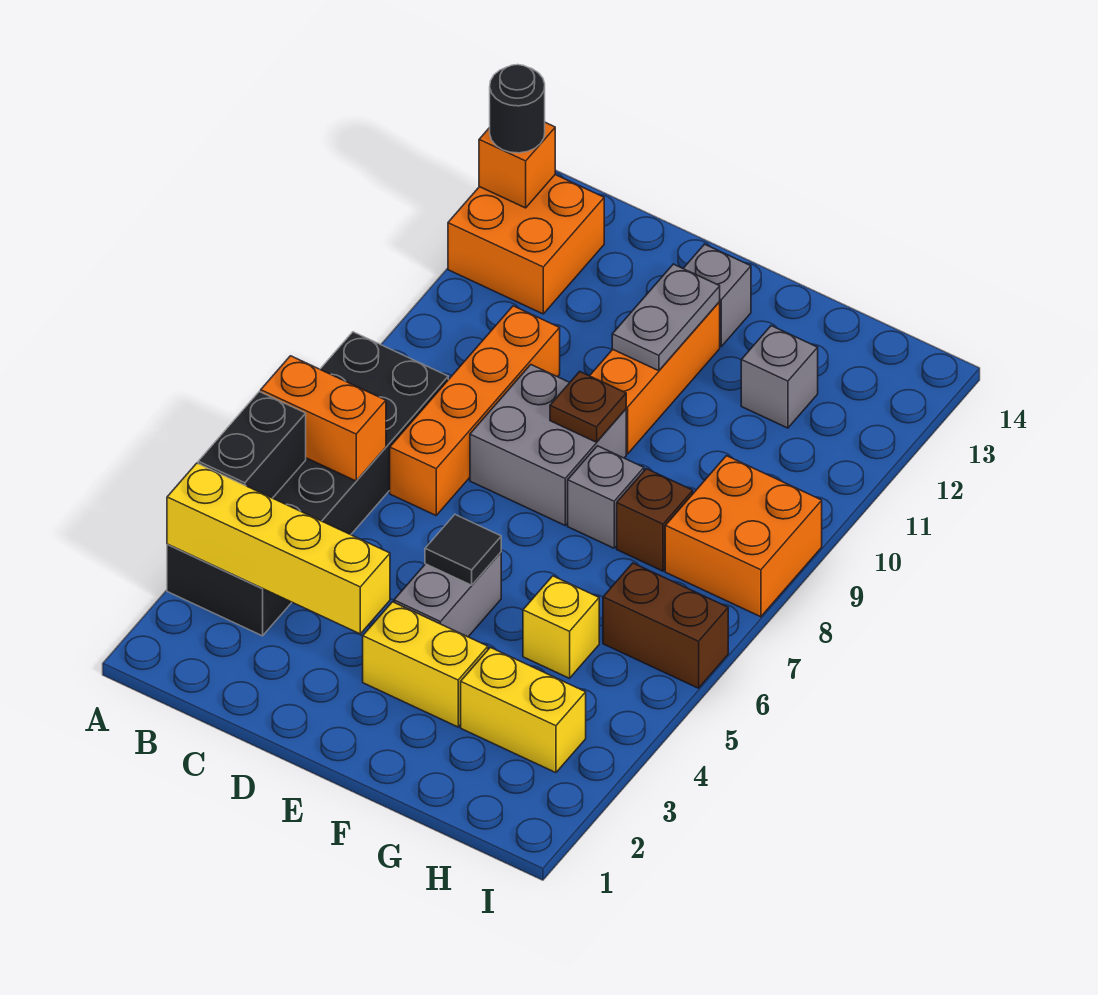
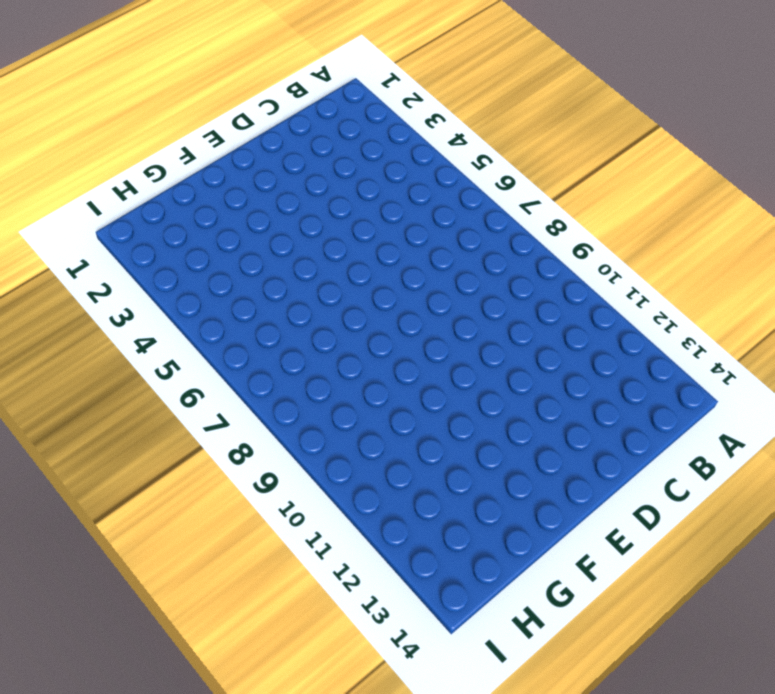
none -> black 2x6 brick [167,332,448,636]
none -> orange 2x2 brick [448,175,604,314]
none -> orange 1x4 brick [390,306,560,515]

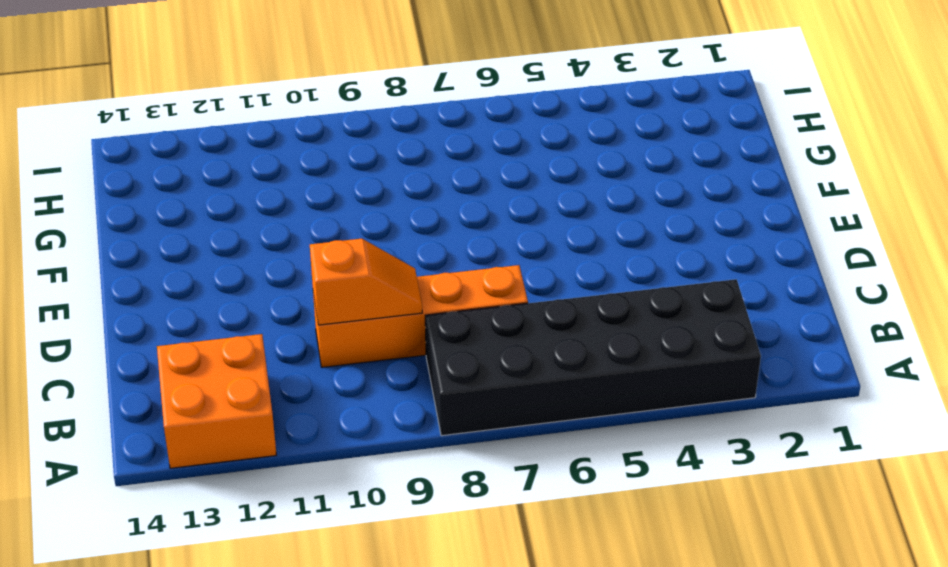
orange 1x2 slope [310,239,422,325] -> none
none -> grey 2x2 brick [470,365,626,525]
none -> yellow 1x2 brick [363,602,488,727]
none -> grey 1x2 brick [394,552,501,637]

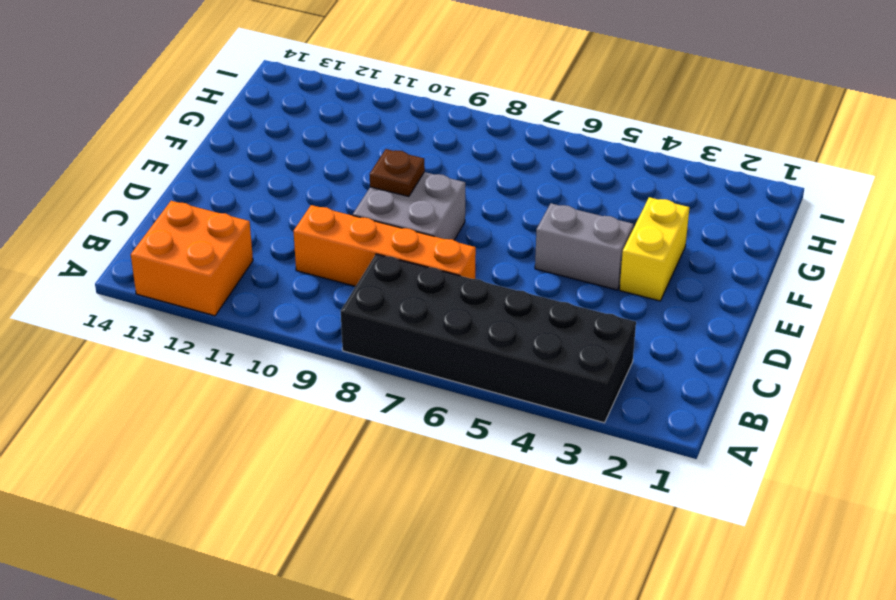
none -> orange 1x3 brick [590,302,720,454]
none -> grey 1x1 brick [683,244,751,347]
none -> grey 1x1 brick [568,446,644,548]

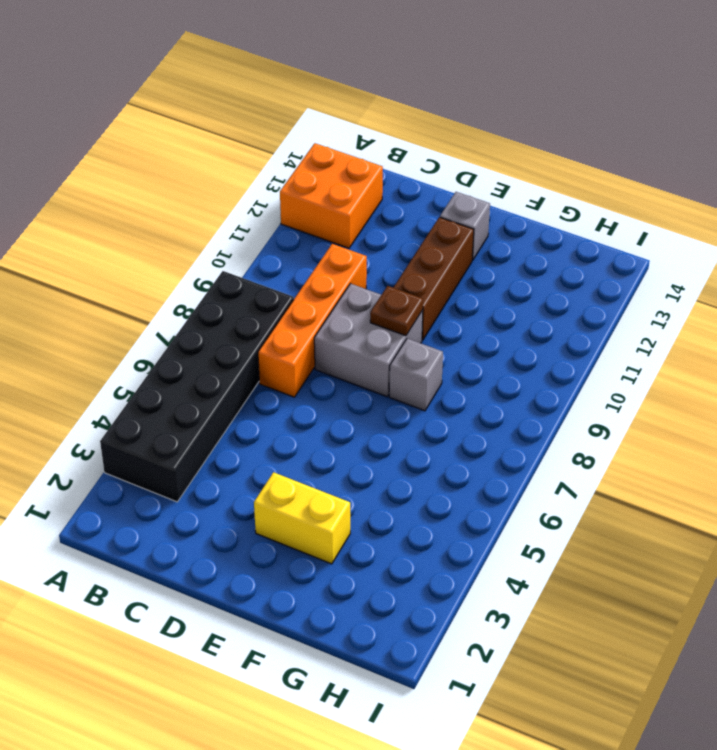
brown 1x3 brick [393,217,474,340] -> orange 1x3 brick [590,302,720,454]
none -> grey 1x2 brick [394,552,501,637]
none -> yellow 1x2 brick [461,647,586,773]
none -> yellow 1x1 brick [523,576,599,678]

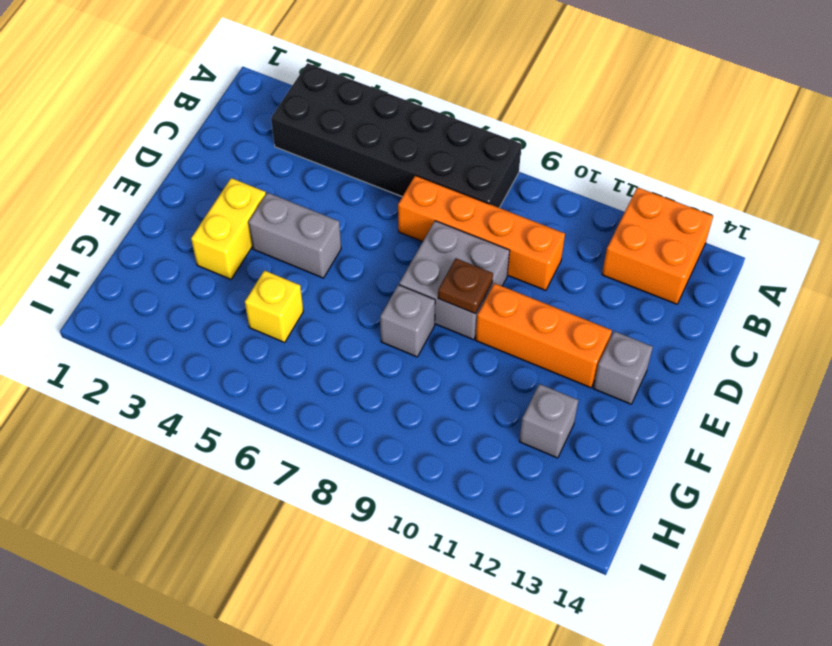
none -> yellow 1x2 brick [461,647,586,773]
none -> brown 1x1 brick [617,469,693,571]
none -> brown 1x2 brick [603,563,728,688]

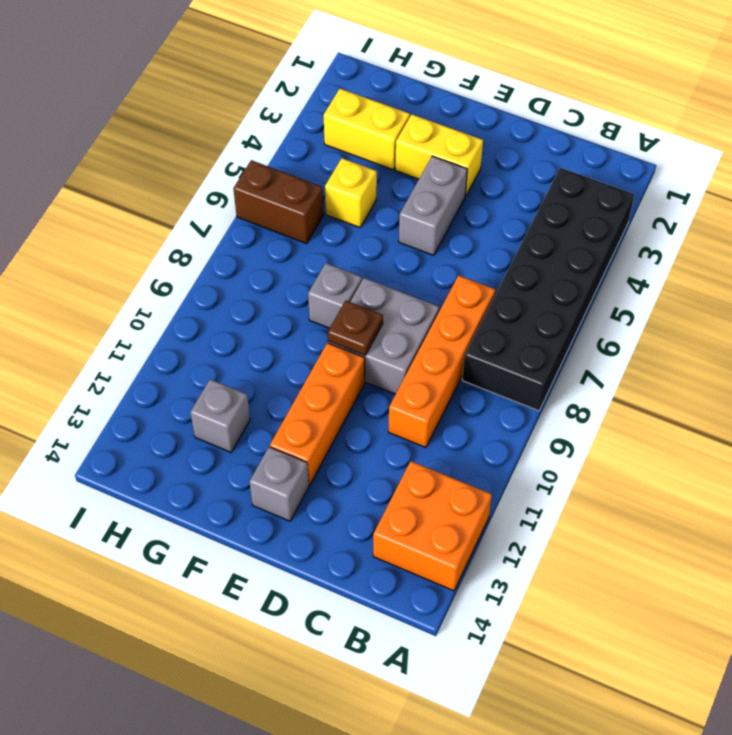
none -> brown 1x1 brick [617,469,693,571]
none -> orange 2x2 brick [665,456,822,617]
none -> yellow 1x4 brick [167,463,390,634]

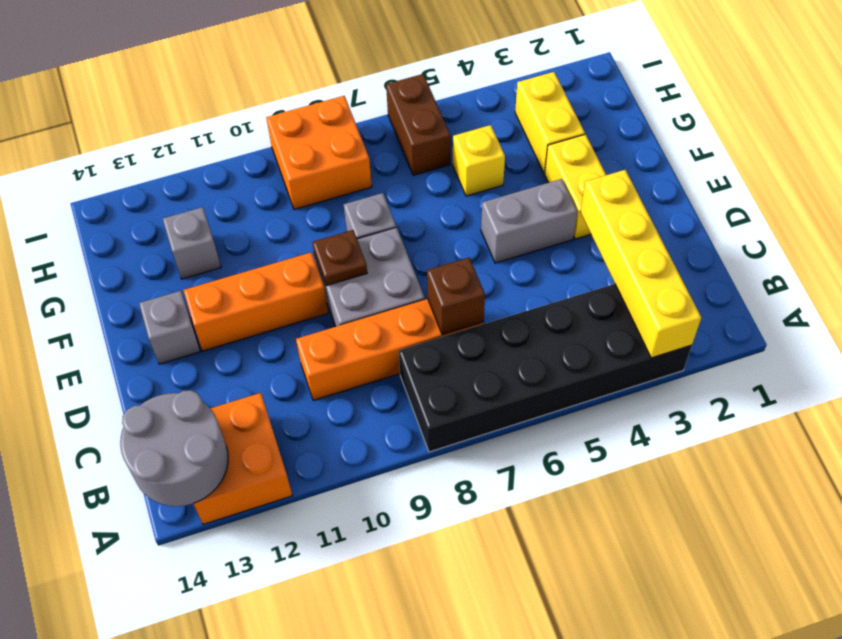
grey 2x2 round brick [120,390,228,506] -> orange 1x1 brick [479,122,555,208]
brown 1x1 brick [427,258,485,335] -> brown 1x1 brick moved to [617,469,693,571]
none -> black 1x2 brick [198,392,306,498]
none -> orange 1x2 brick [261,356,386,481]
none -> black 1x1 tile [425,515,501,585]

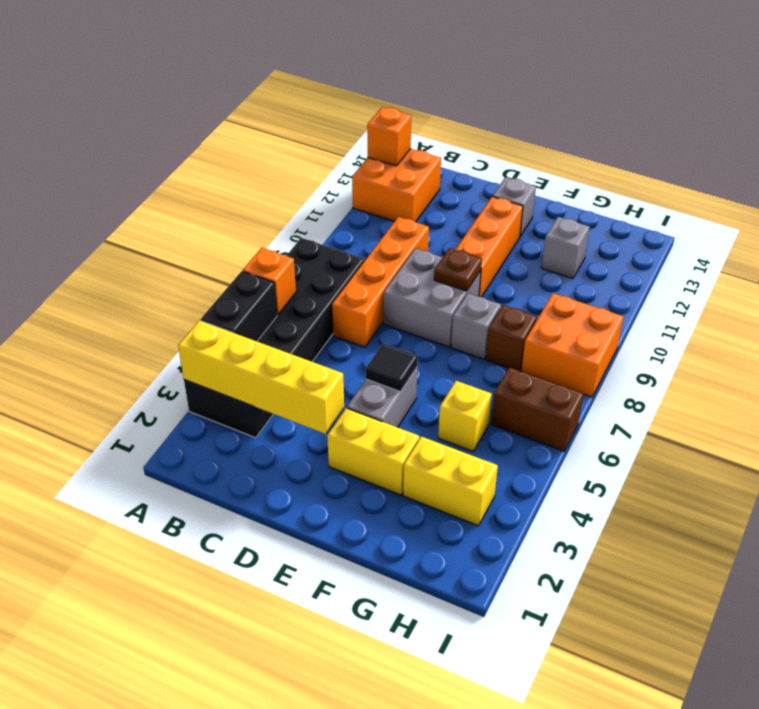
orange 1x1 brick [243,248,296,315] -> orange 1x2 brick [261,356,386,481]
none -> grey 1x2 plate [612,264,720,371]
none -> black 1x1 round brick [490,65,545,153]

